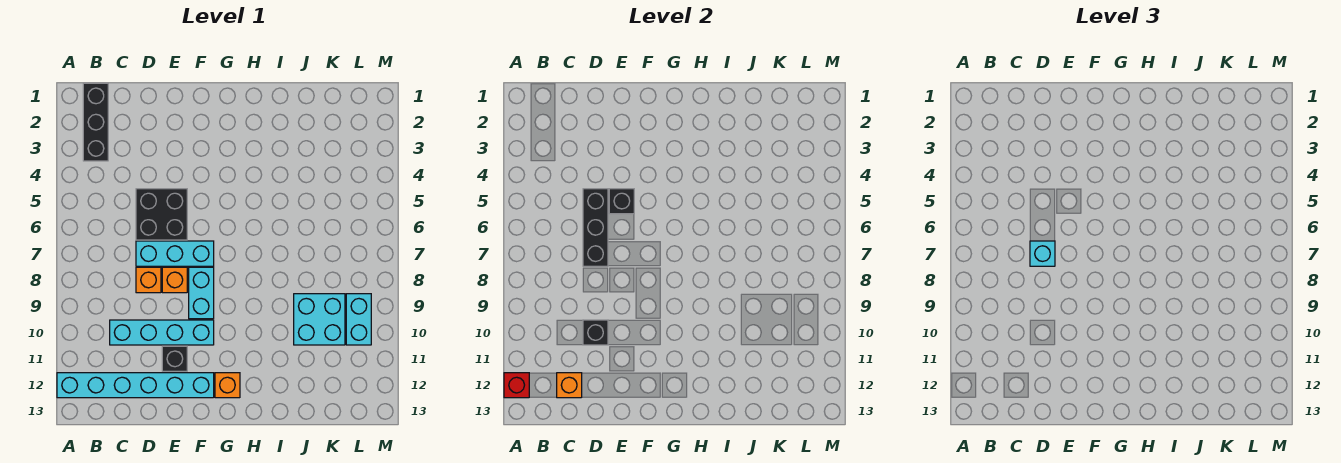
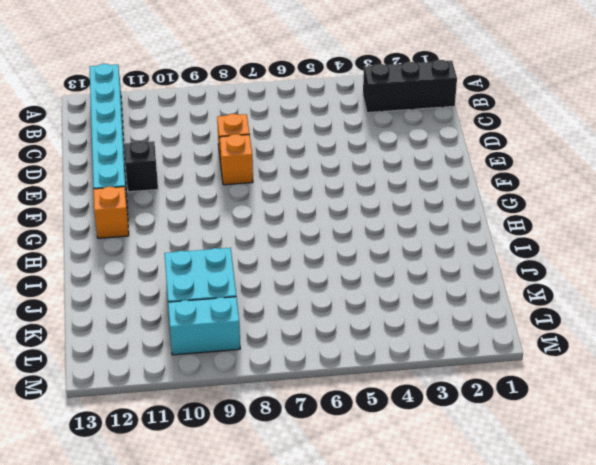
none -> cyan 1x4 brick [110,320,214,345]
none -> black 2x2 brick [136,189,187,240]
none -> cyan 1x3 brick [136,241,214,266]

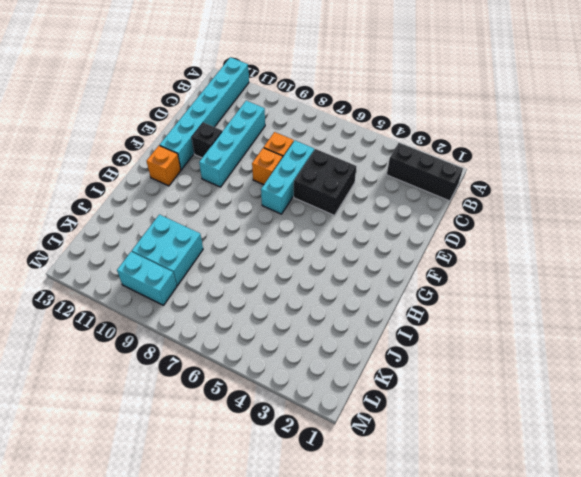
none -> cyan 1x2 brick [189,267,214,319]
none -> red 1x1 brick [504,373,529,398]
none -> orange 1x1 brick [557,373,582,398]

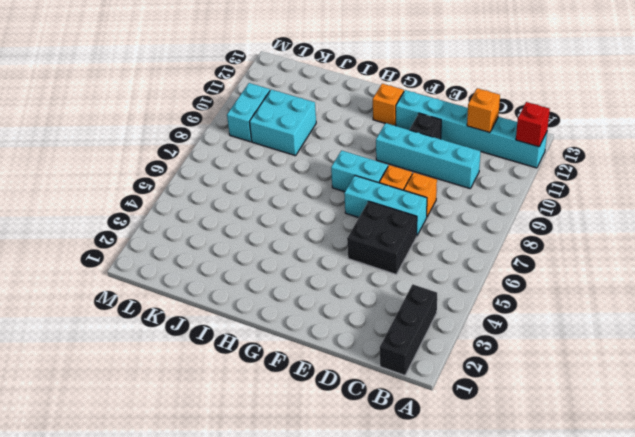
cyan 1x2 brick [331,150,388,192] -> cyan 1x2 brick turned to [189,267,214,319]
none -> black 1x3 brick [583,189,608,266]
none -> black 1x1 brick [583,320,608,345]
none -> black 1x1 brick [609,189,634,214]

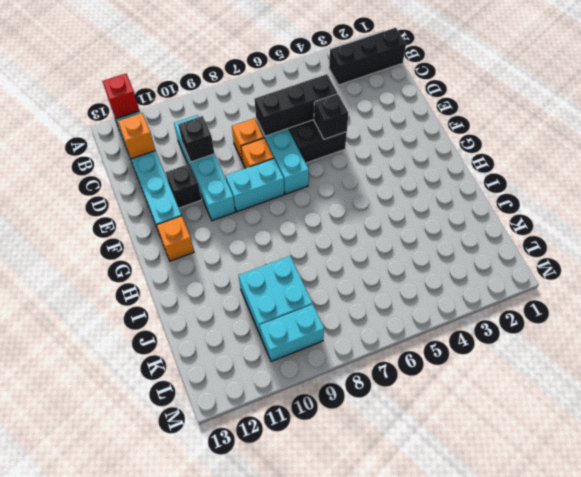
none -> cyan 1x1 brick [1030,241,1055,266]

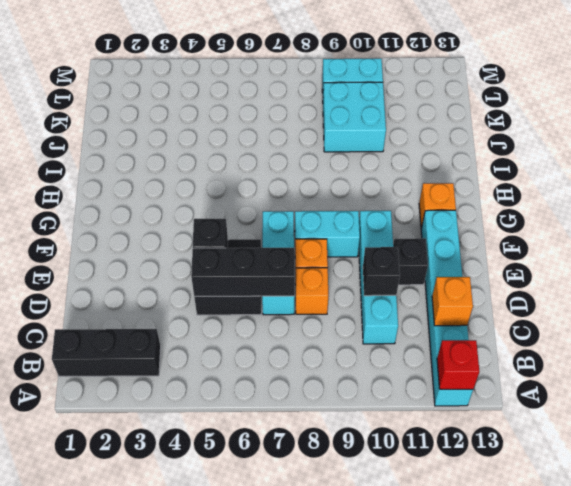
none -> cyan 1x1 brick [1030,241,1055,266]

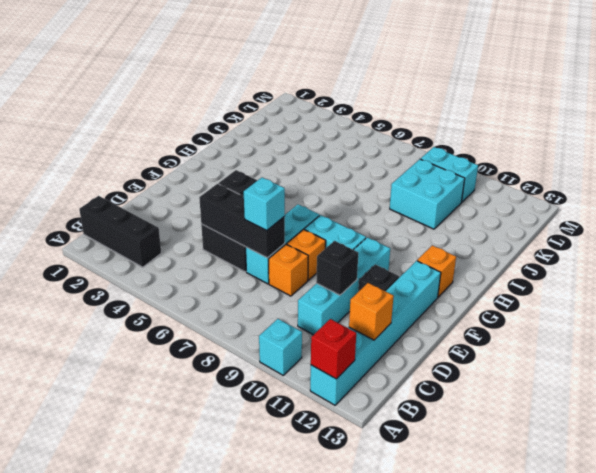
cyan 1x1 brick [259,319,302,375] -> none

